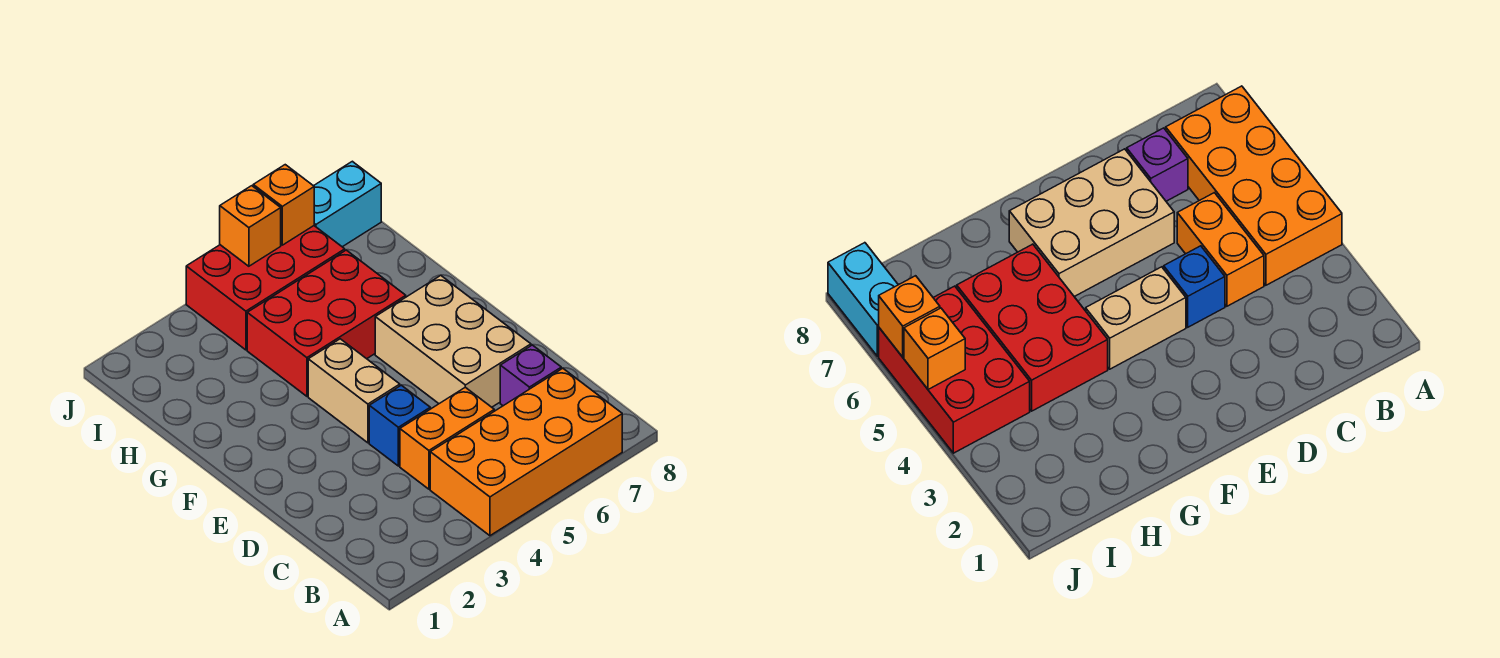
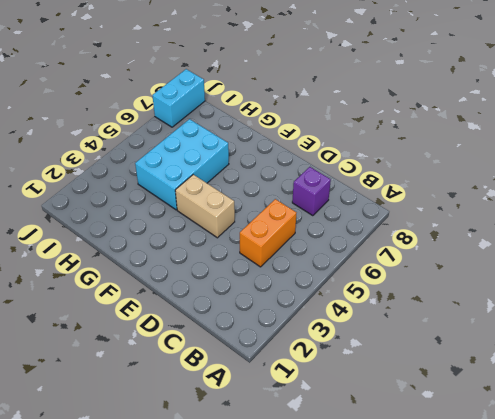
cyan 2x3 brick [135,119,229,210] -> red 2x3 brick [247,250,406,396]
none -> orange 2x4 brick [430,368,622,536]
none -> blue 1x1 brick [369,385,430,466]

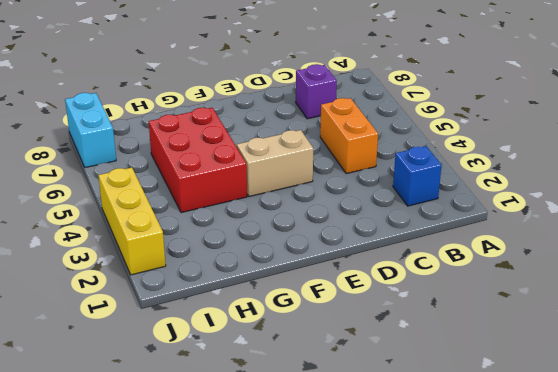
blue 1x1 brick [393,146,442,206] -> blue 1x1 brick moved to [369,385,430,466]
yellow 1x3 brick [98,168,166,275] -> red 2x3 brick [186,226,345,350]
none -> orange 2x4 brick [430,368,622,536]
none -> tan 2x3 brick [375,275,531,407]

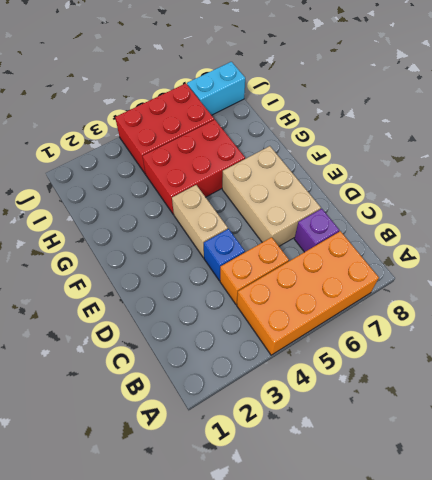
none -> orange 1x1 brick [220,186,281,266]
none -> orange 1x1 brick [253,165,314,245]

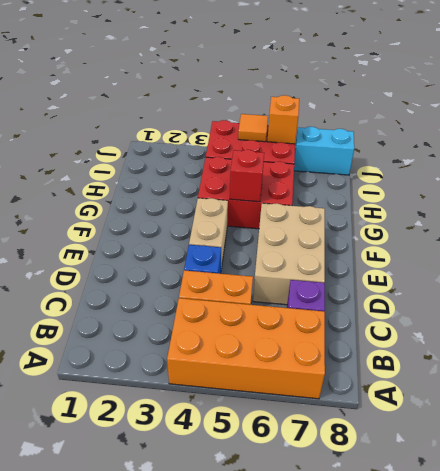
red 1x1 brick [230,150,264,202] -> none
orange 1x1 tile [238,114,268,142] -> orange 1x1 brick [220,186,281,266]

